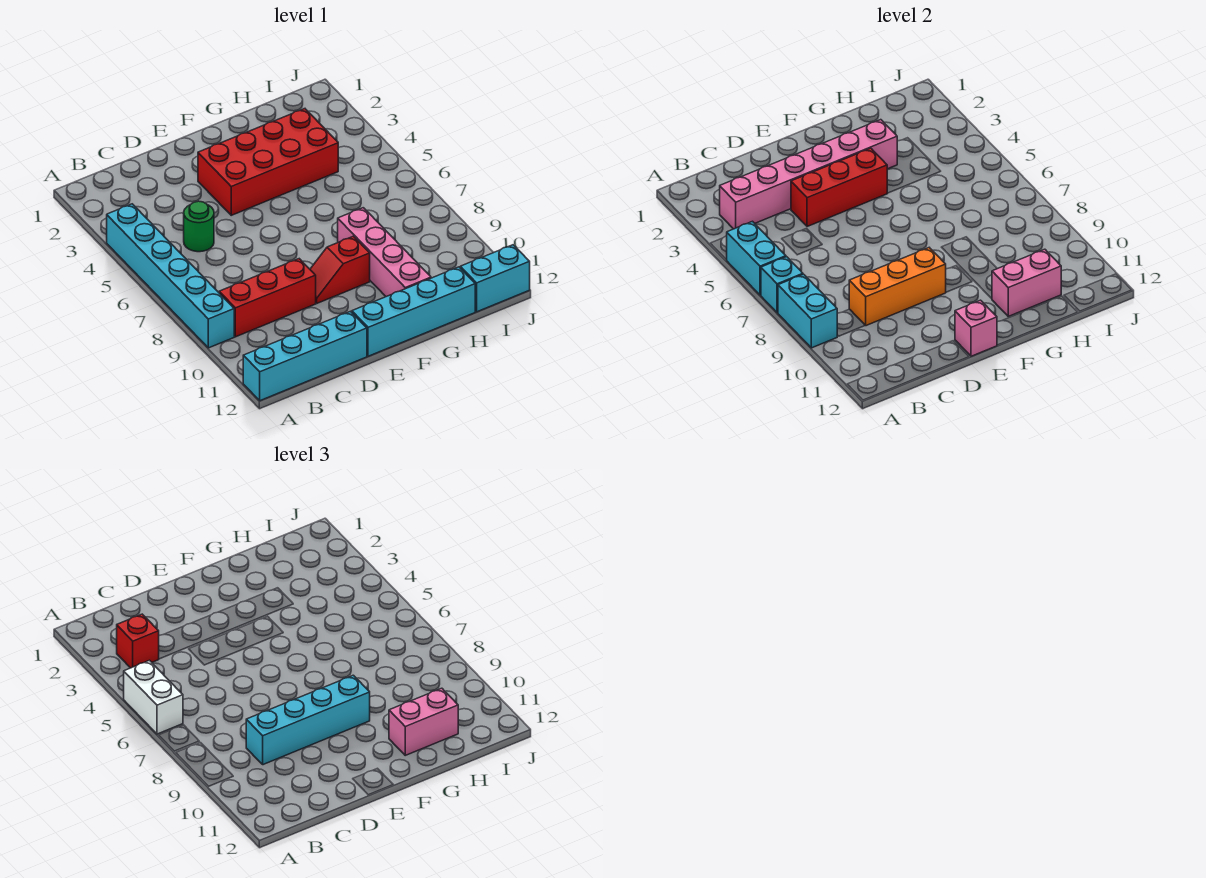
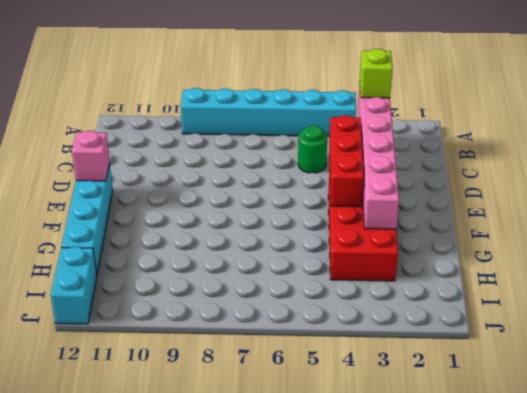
lime 1x1 brick [360,49,393,98] -> red 1x1 brick [117,614,159,668]
none -> cyan 1x4 brick [243,311,367,401]
none -> red 1x3 brick [219,259,316,337]
none -> red 1x2 slope [310,236,370,303]

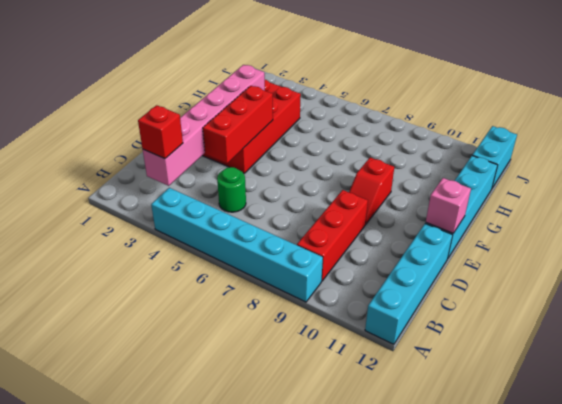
none -> pink 1x4 brick [338,208,431,297]
none -> cyan 1x2 brick [727,221,786,295]
none -> cyan 1x1 brick [761,257,803,313]

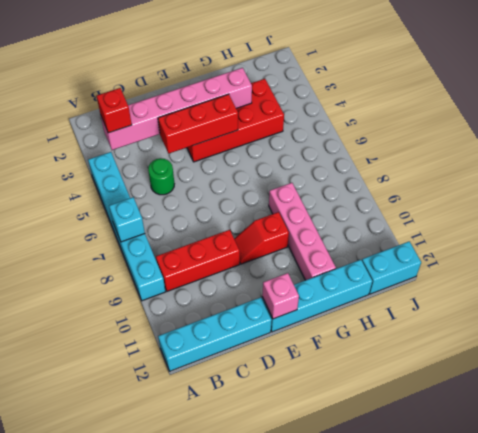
none -> cyan 1x2 brick [727,221,786,295]
none -> cyan 1x2 brick [778,274,837,348]
none -> orange 1x3 brick [849,248,946,326]

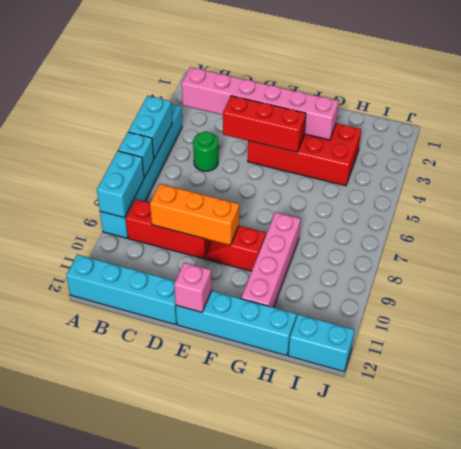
none -> pink 1x2 brick [992,249,1061,316]
none -> white 1x2 brick [124,660,183,734]
none -> red 1x1 brick [117,614,159,668]

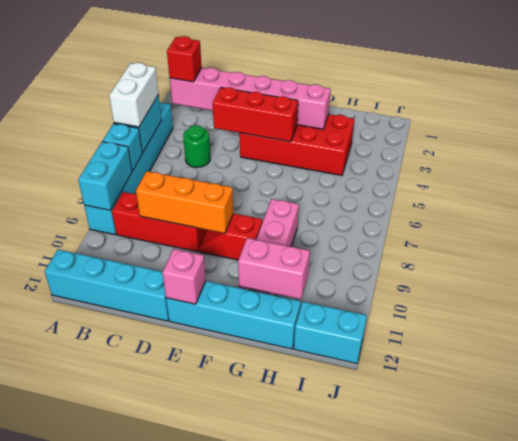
none -> cyan 1x4 brick [246,675,370,765]
none -> pink 1x2 brick [389,688,458,755]

